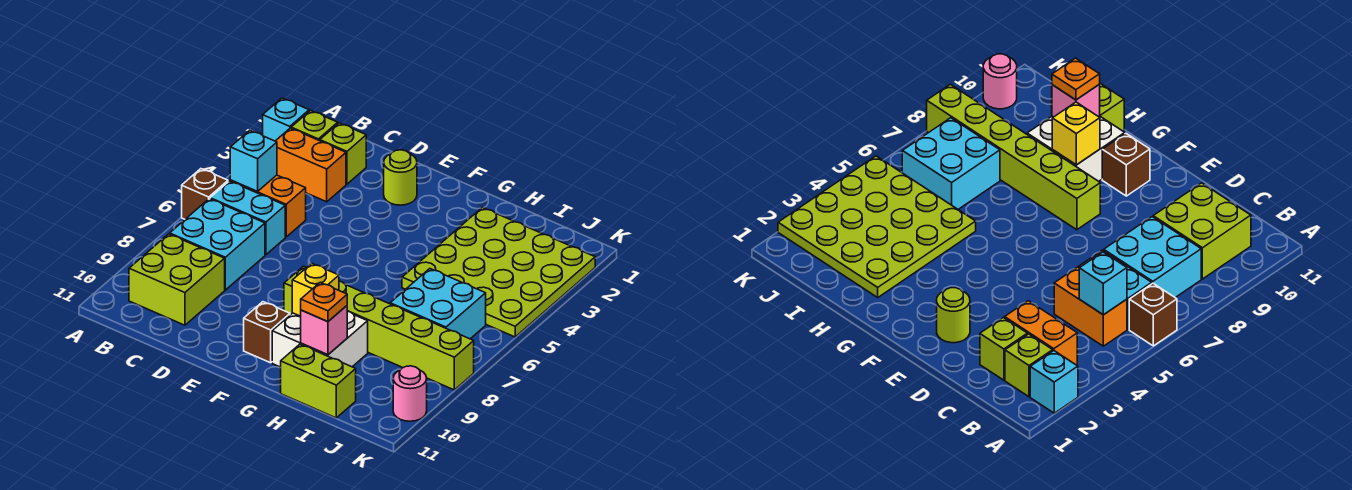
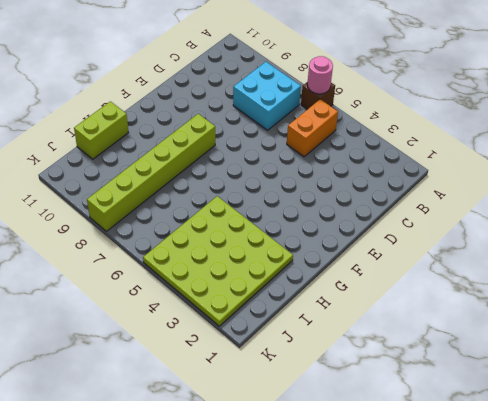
pink 1x1 round brick [307,56,333,94] -> pink 1x1 round brick moved to [393,366,427,421]
none -> cyan 1x1 brick [263,98,309,141]
none -> lime 1x1 brick [291,111,338,141]
none -> orange 1x2 brick [276,128,346,202]

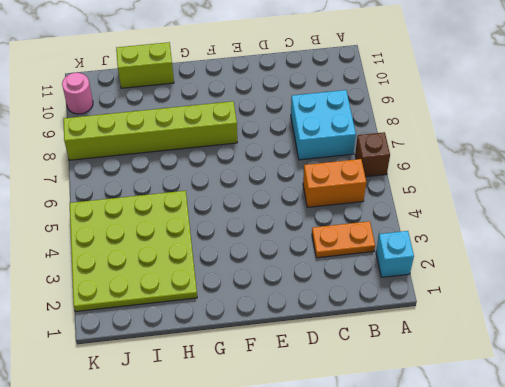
orange 1x2 plate [312,221,375,258] -> orange 1x2 brick [276,128,346,202]
none -> lime 1x1 brick [291,111,338,141]
none -> cyan 1x2 brick [210,181,285,255]
none -> lime 2x2 brick [129,234,225,325]

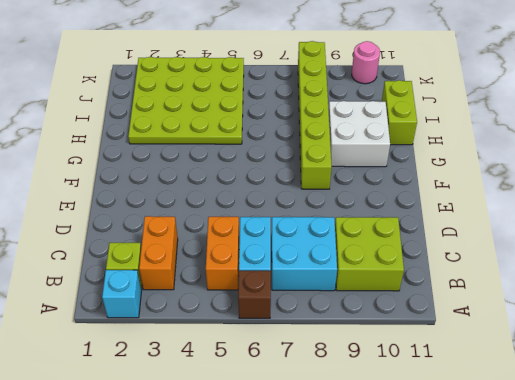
none -> lime 1x1 brick [320,123,366,184]
none -> lime 1x1 round brick [384,150,417,205]
none -> brown 1x1 brick [244,302,290,363]

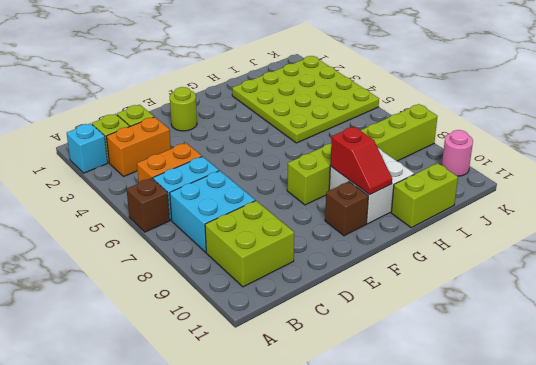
red 1x2 slope [330,127,392,195] -> yellow 1x1 brick [292,263,339,316]
none -> cyan 2x2 brick [390,269,486,339]
none -> cyan 1x1 brick [230,130,277,192]
none -> pink 1x1 brick [301,306,347,355]

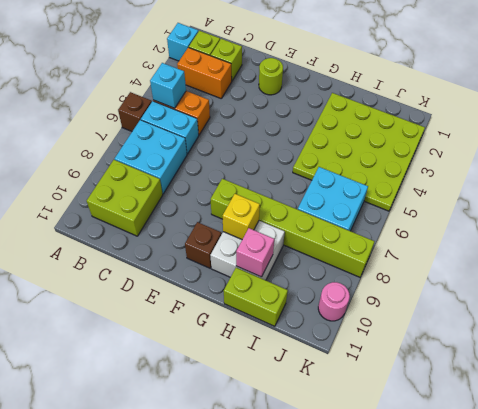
none -> orange 1x1 plate [301,282,347,322]

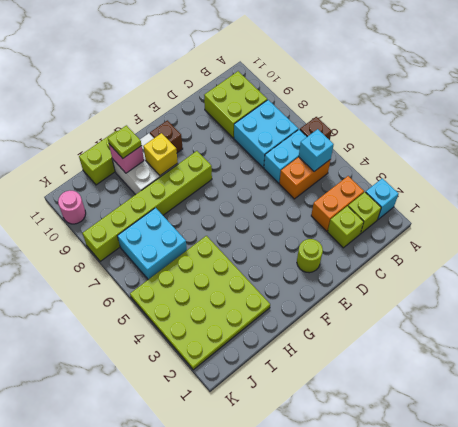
lime 1x1 plate [108,125,142,158] -> orange 1x1 plate [301,282,347,322]

